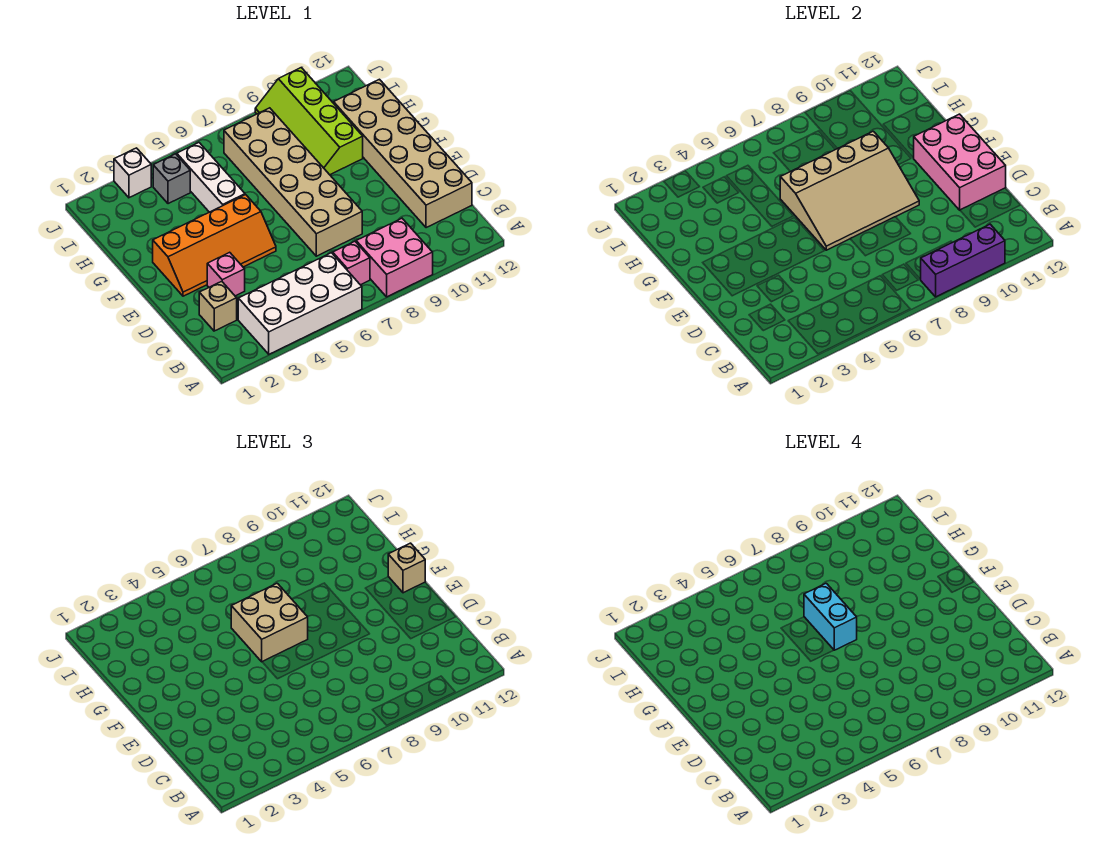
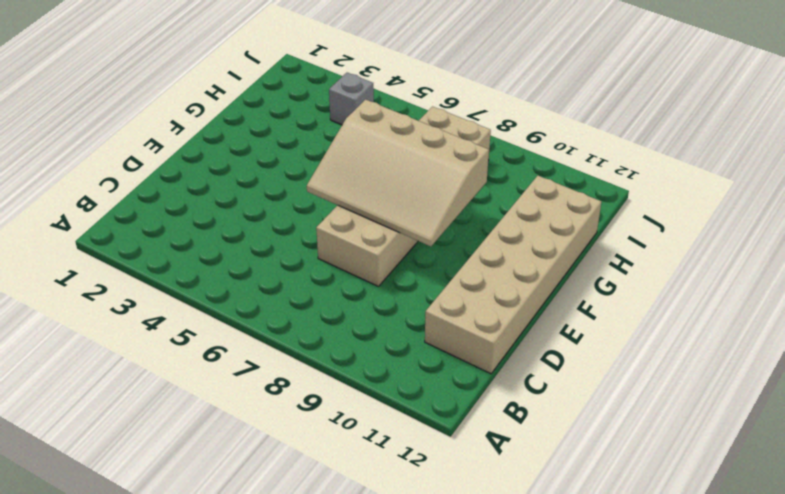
none -> white 2x4 brick [238,253,362,354]
none -> pink 2x2 brick [356,218,433,297]
none -> pink 1x1 brick [333,241,370,285]

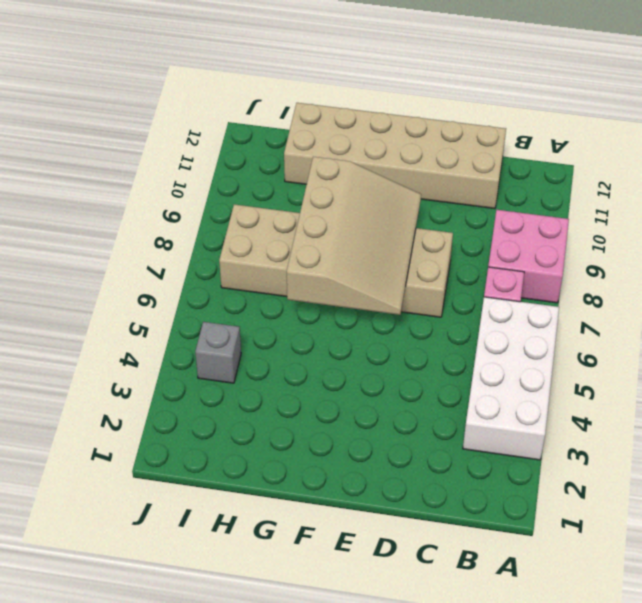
none -> tan 1x1 brick [199,281,237,331]
none -> pink 1x1 brick [207,252,245,296]
none -> orange 2x4 slope [153,195,276,296]

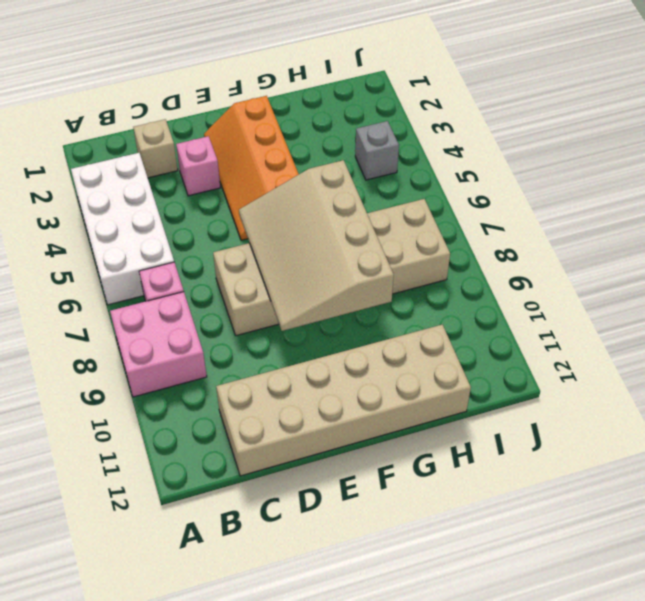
none -> white 1x3 brick [177,143,245,212]
none -> lime 2x4 slope [255,68,363,175]
none -> white 1x1 brick [114,148,151,198]

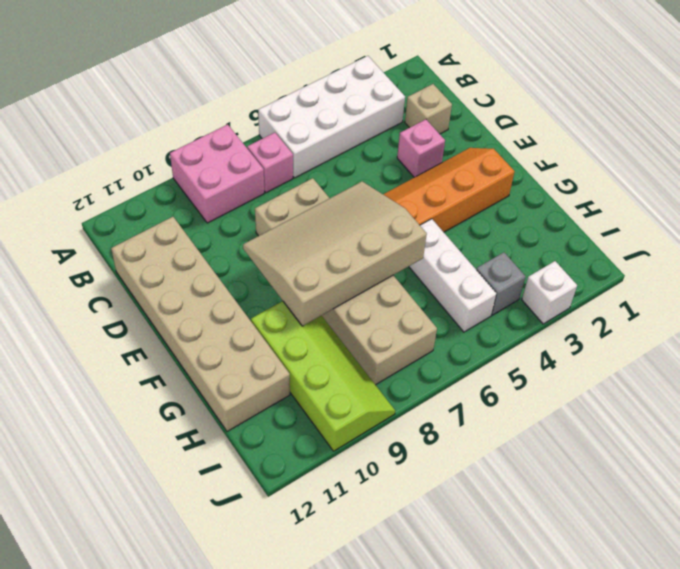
none -> purple 1x3 brick [920,224,1005,297]
none -> pink 2x3 brick [914,114,1006,210]
none -> tan 2x2 brick [231,583,308,662]

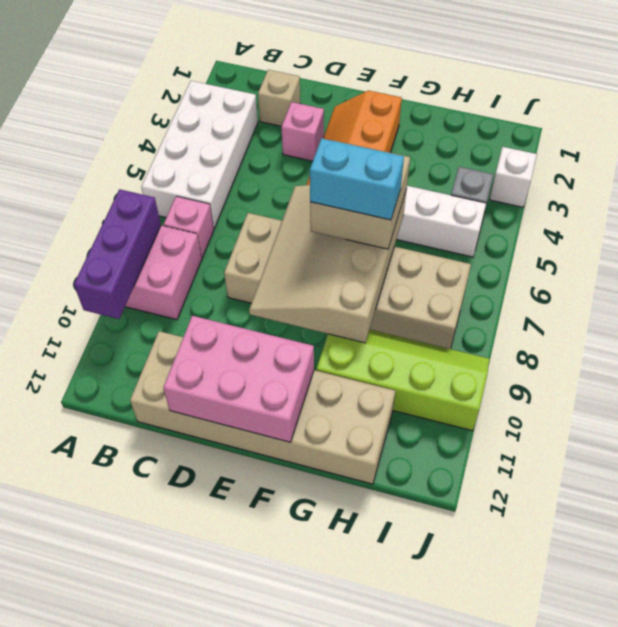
none -> tan 1x1 brick [388,543,425,593]

